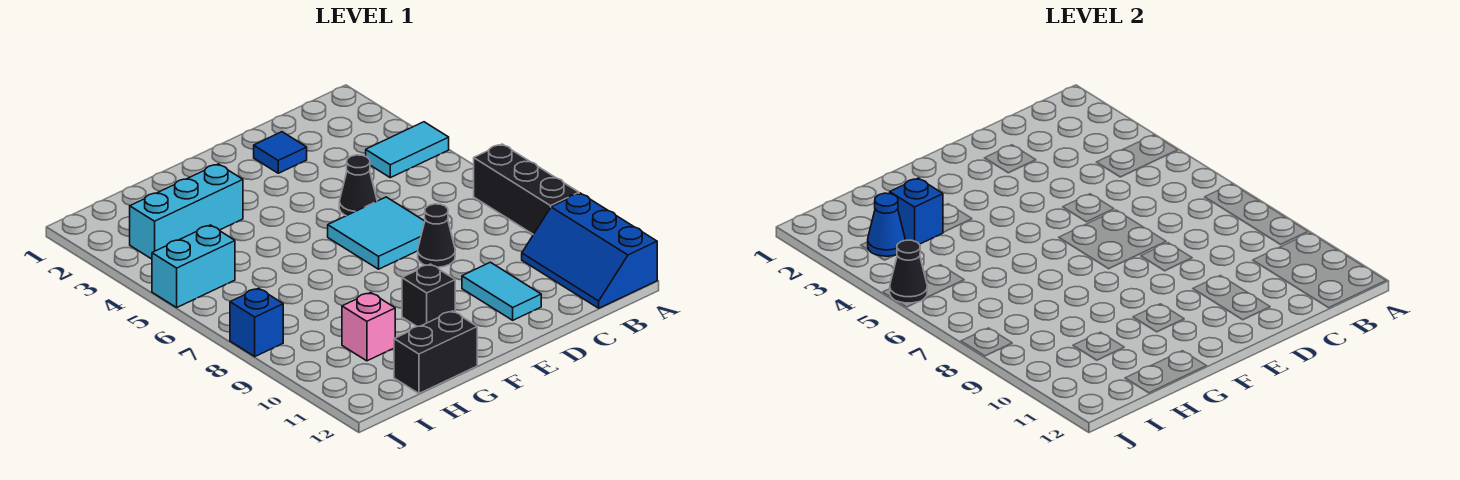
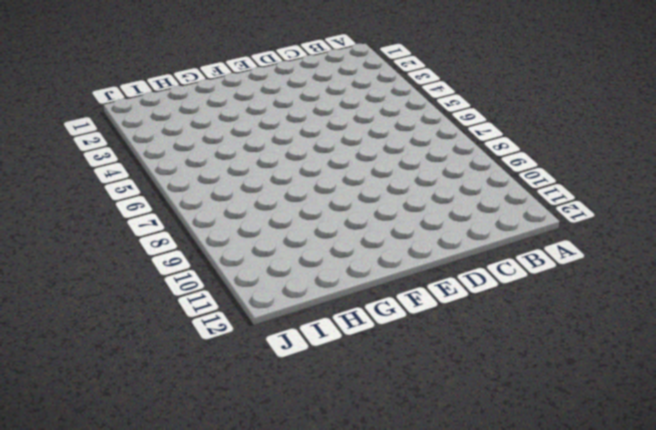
none -> cyan 1x2 tile [366,122,449,178]
none -> black 1x3 brick [474,144,579,234]
none -> blue 2x3 slope [522,193,657,308]

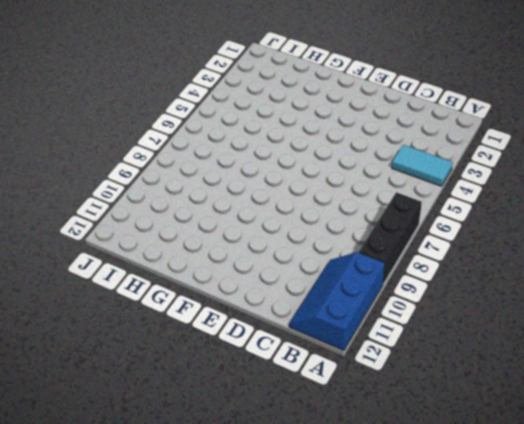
none -> blue 1x1 tile [254,132,307,173]
none -> black 1x1 cone [339,155,377,216]
none -> cyan 2x2 tile [328,197,425,269]

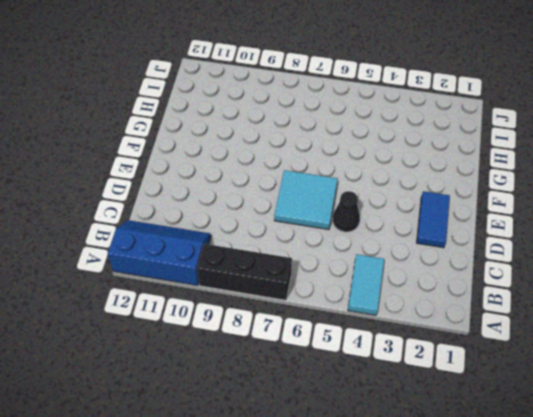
blue 1x2 tile [417,191,450,248] -> blue 1x1 tile [254,132,307,173]
none -> black 1x1 cone [418,204,455,267]
none -> cyan 1x2 tile [462,262,541,320]
none -> black 1x1 brick [402,264,455,326]

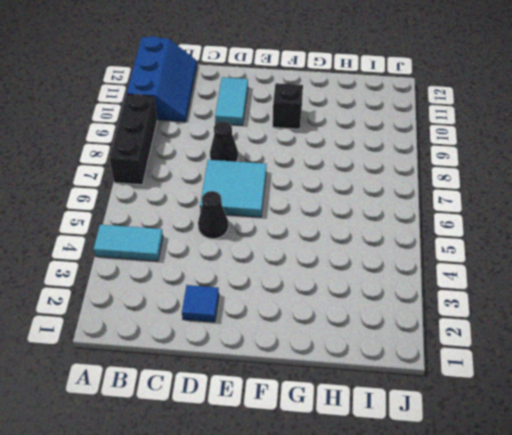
none -> cyan 1x3 brick [130,164,243,259]
none -> black 1x2 brick [394,311,477,393]
none -> pink 1x1 brick [342,293,395,361]

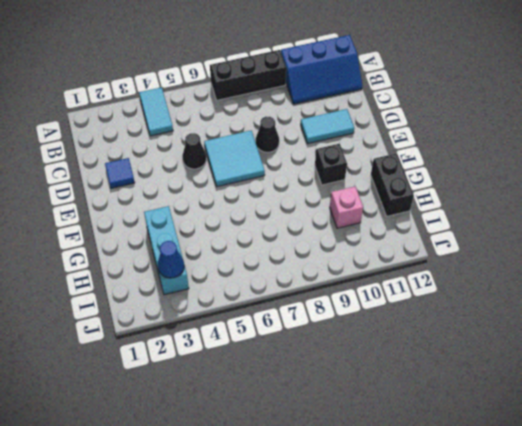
none -> cyan 1x2 brick [152,225,235,307]
none -> blue 1x1 brick [230,288,283,356]
none -> blue 1x1 brick [890,178,943,244]

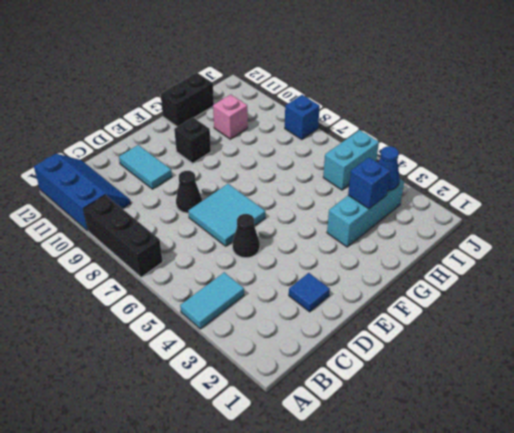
none -> black 1x1 cone [890,240,927,303]

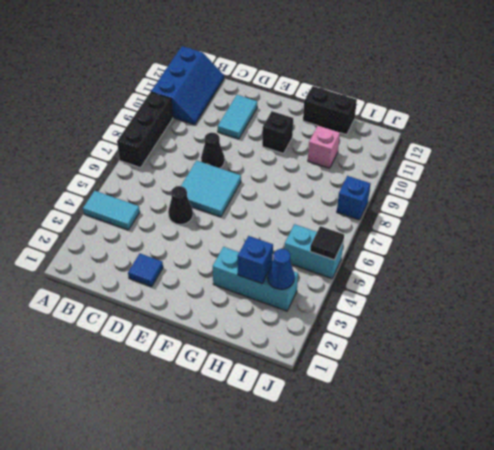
black 1x1 tile [310,226,344,260] -> black 1x1 cone [890,240,927,303]

